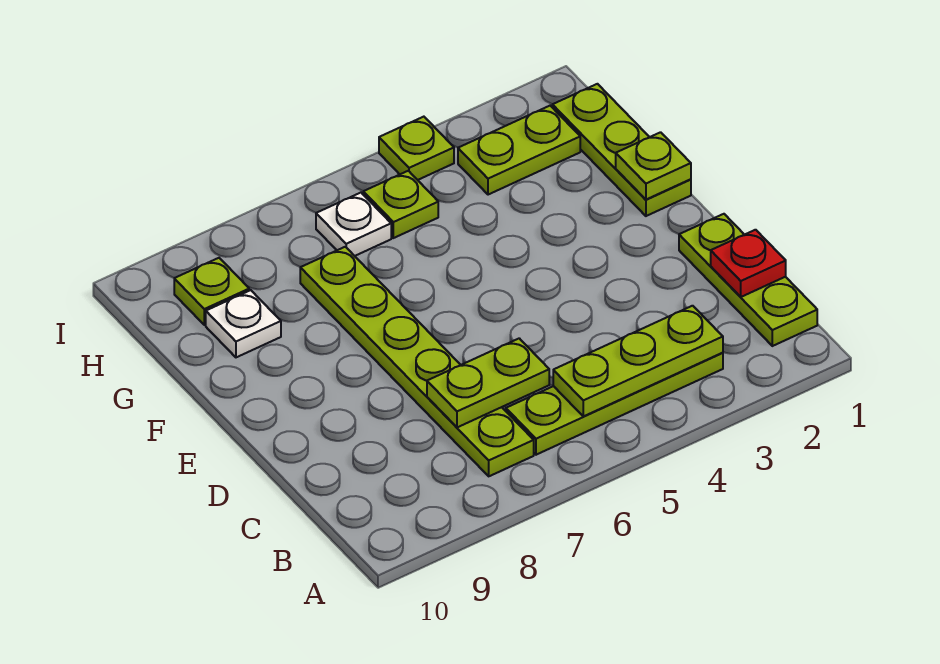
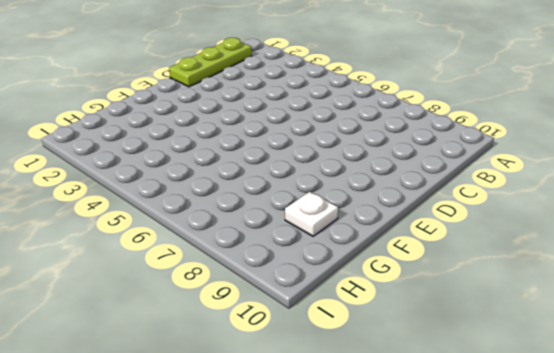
none -> lime 1x4 plate [506,353,723,455]
none -> lime 1x6 plate [300,247,534,476]
none -> lime 1x3 plate [552,84,691,216]

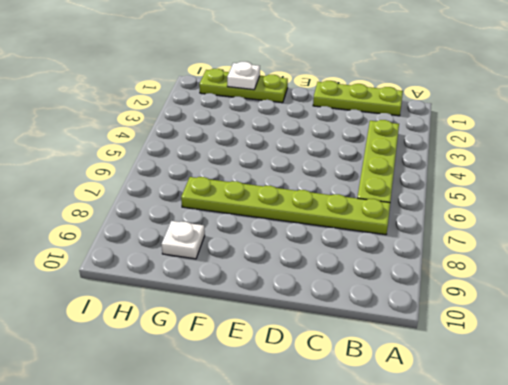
white 1x1 plate [227,62,260,90] -> white 1x1 plate moved to [316,193,391,256]
none -> lime 1x2 plate [458,106,580,195]
none -> lime 1x1 plate [363,171,438,238]
none -> lime 1x1 plate [174,258,249,325]

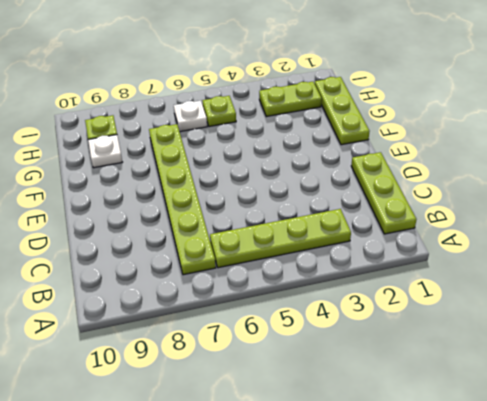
none -> lime 1x1 plate [379,117,454,180]
none -> lime 1x3 plate [553,306,723,416]
none -> red 1x1 plate [711,230,786,297]

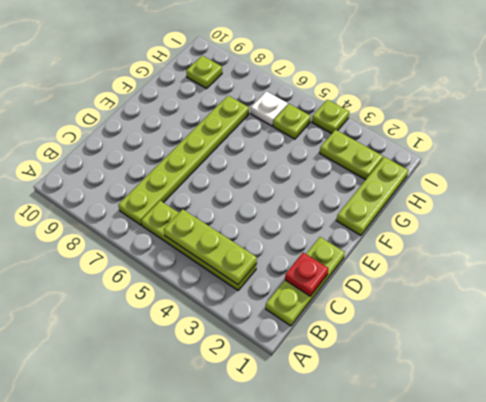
none -> white 1x1 plate [206,290,281,357]
none -> lime 1x2 plate [427,338,549,427]
none -> lime 1x1 plate [616,132,691,199]

